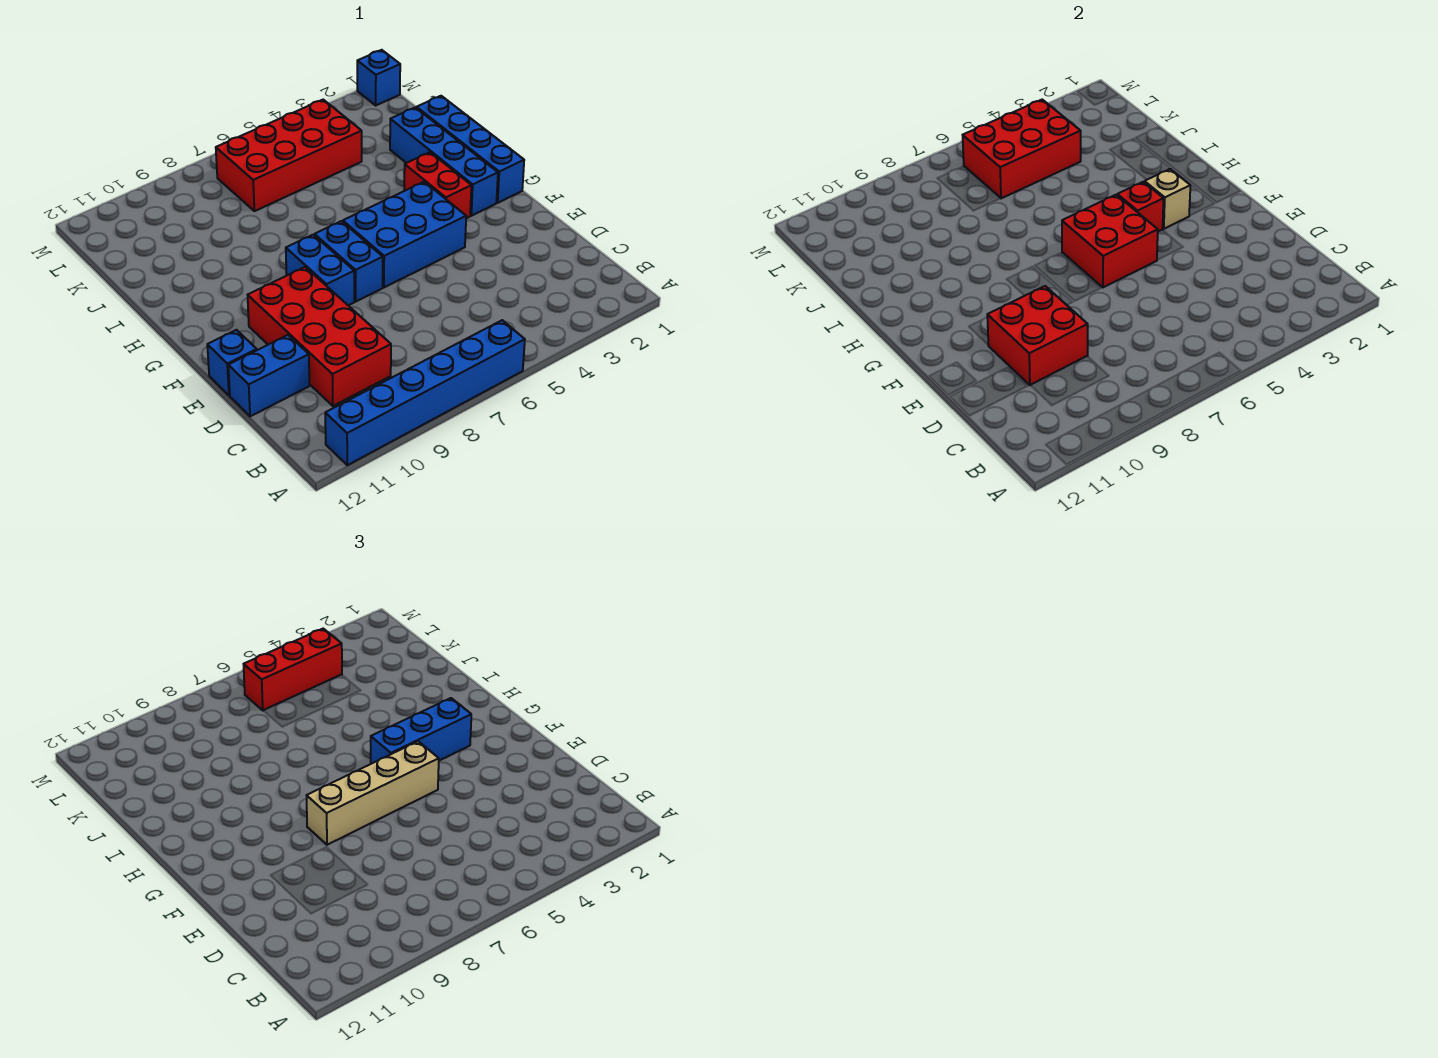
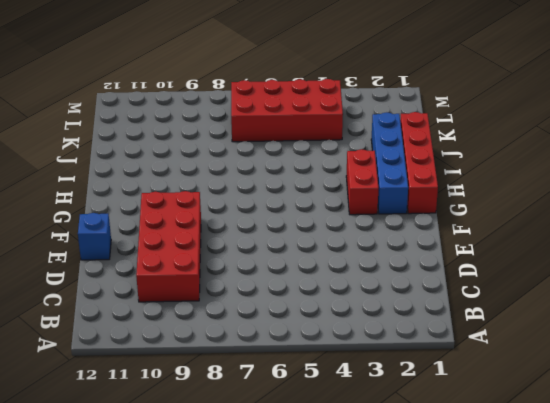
red 1x4 brick [400,112,438,214] -> blue 1x4 brick [417,96,524,203]
none -> blue 1x6 brick [325,320,525,465]
none -> blue 1x2 brick [228,335,310,416]
none -> blue 2x3 brick [343,182,466,287]

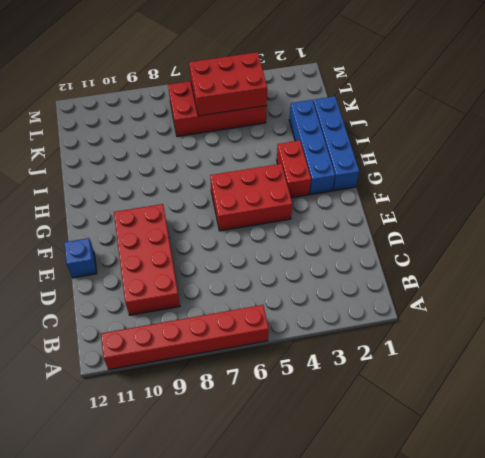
red 1x6 brick [101,305,269,369] -> blue 1x6 brick [325,320,525,465]
red 2x3 brick [210,164,292,231] -> blue 2x3 brick [343,182,466,287]
none -> blue 1x2 brick [228,335,310,416]
none -> blue 1x2 brick [315,221,383,301]
none -> blue 1x2 brick [286,235,354,305]

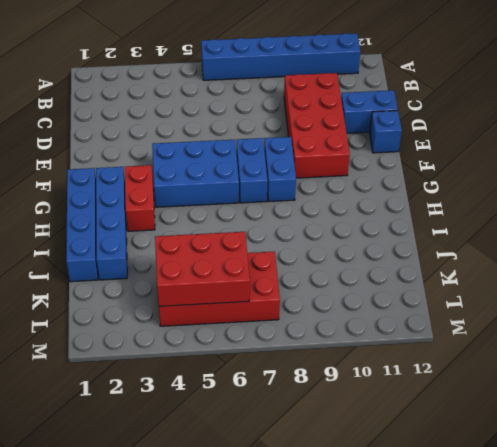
none -> blue 1x1 brick [357,50,400,105]
none -> red 2x2 brick [987,286,1088,385]
none -> red 2x2 brick [1062,195,1158,287]

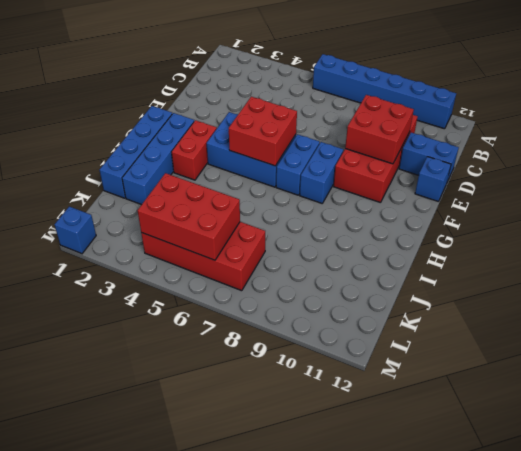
none -> tan 1x1 brick [1145,169,1190,229]
none -> red 1x1 brick [1117,182,1164,231]
none -> tan 1x4 brick [307,741,439,845]

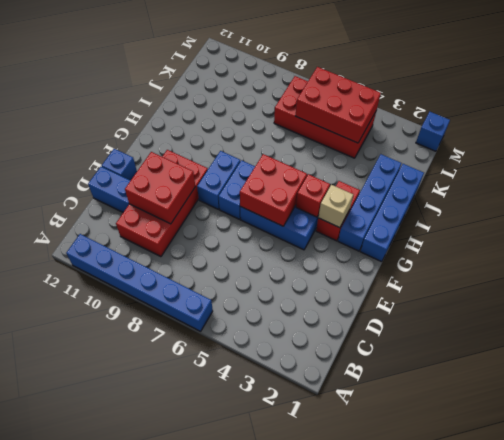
none -> tan 1x4 brick [307,741,439,845]
none -> blue 1x3 brick [371,698,471,764]
none -> red 1x3 brick [244,629,342,711]

